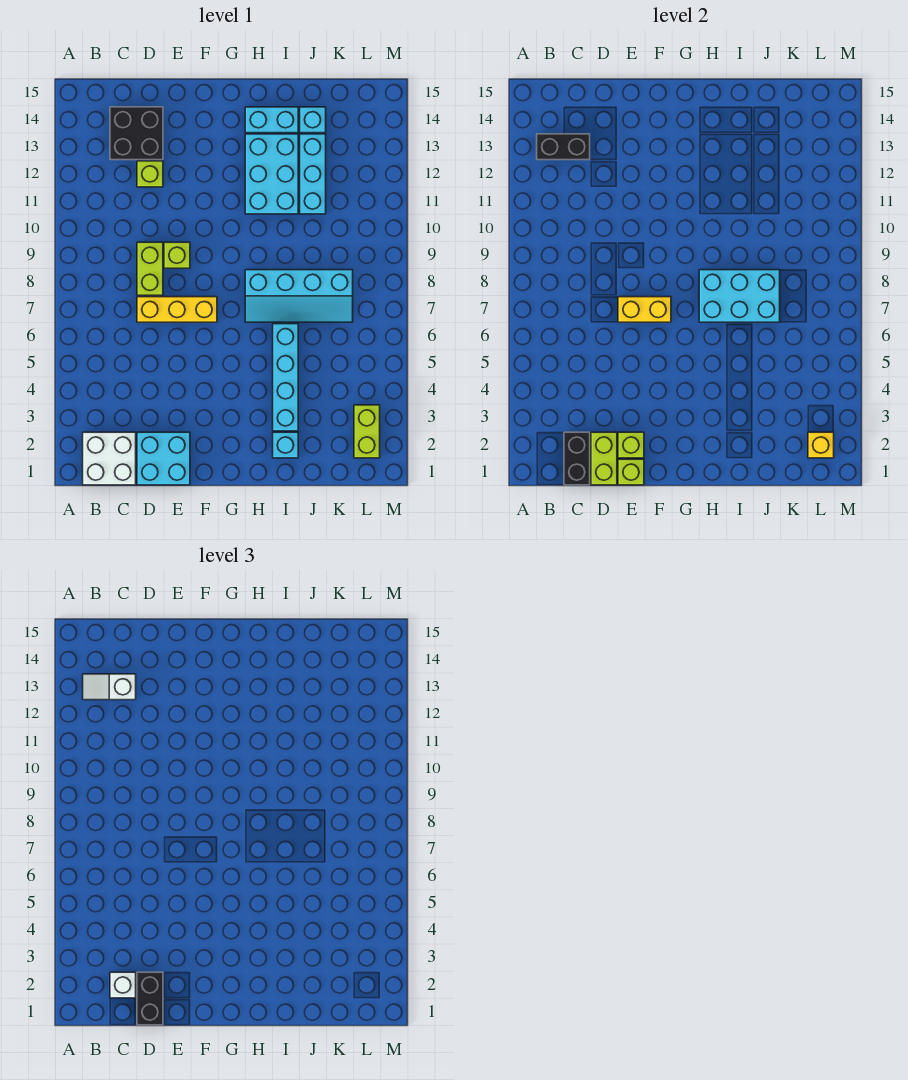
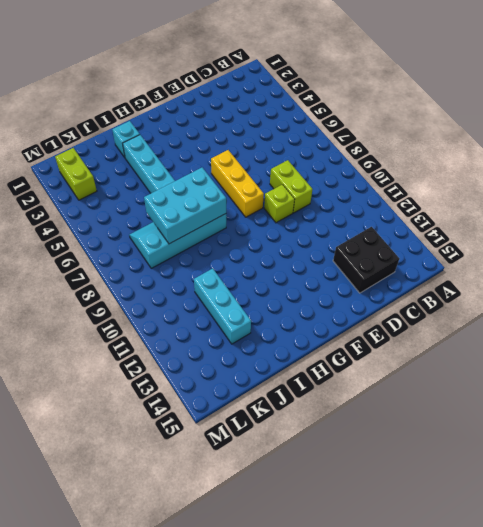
yellow 1x3 brick [211,150,264,217] -> yellow 1x3 brick turned to [137,297,217,322]
none -> white 2x2 brick [83,432,136,485]
none -> cyan 2x2 brick [137,432,190,485]
none -> lime 1x1 brick [137,161,163,187]

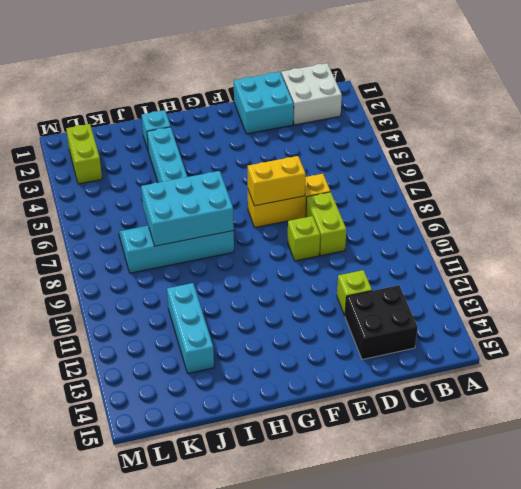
none -> cyan 2x3 brick [245,134,298,214]
none -> cyan 1x2 brick [245,107,298,133]
none -> cyan 1x1 brick [300,107,326,133]

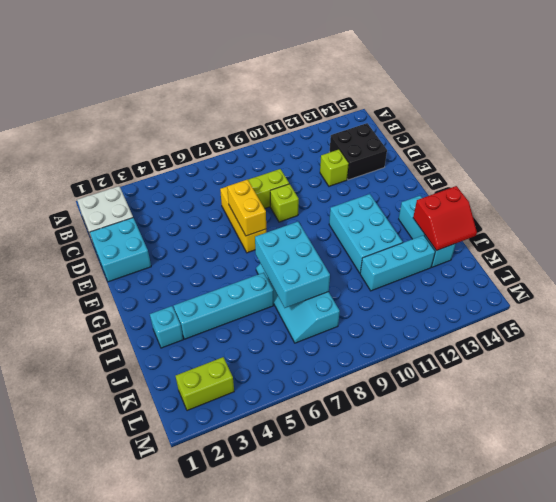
cyan 2x3 brick [329,194,403,273] -> cyan 2x3 brick turned to [245,134,298,214]
red 2x2 slope [413,186,477,251] -> none
none -> black 1x2 brick [537,134,590,160]
none -> black 1x2 brick [564,432,590,485]
none -> lime 1x2 brick [591,432,617,485]

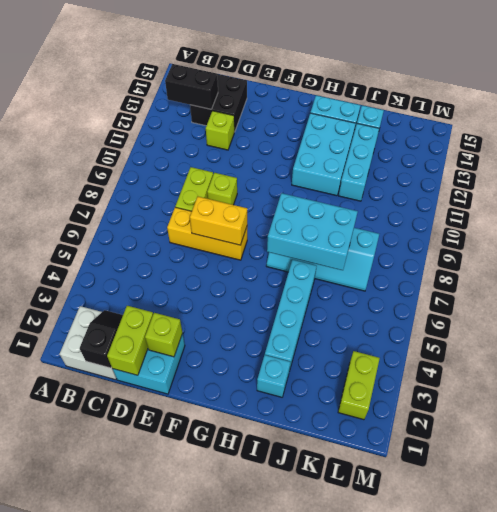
black 1x2 slope [80,310,123,368] -> black 1x2 brick [564,432,590,485]
none -> lime 1x1 brick [618,459,644,485]
none -> yellow 1x1 brick [808,432,834,458]
none -> white 1x2 slope [83,674,136,700]

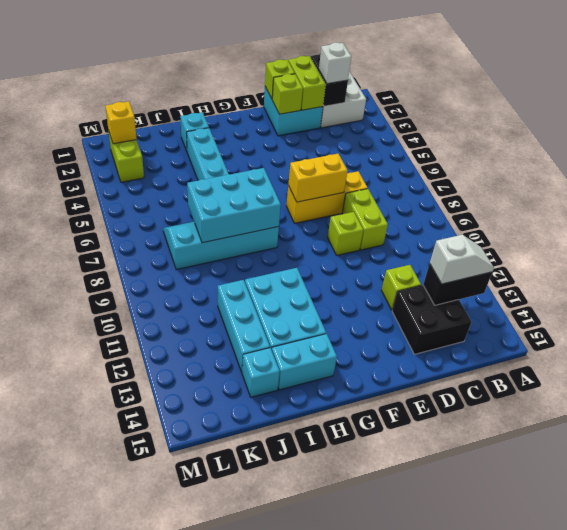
none -> black 1x2 brick [137,972,163,1025]

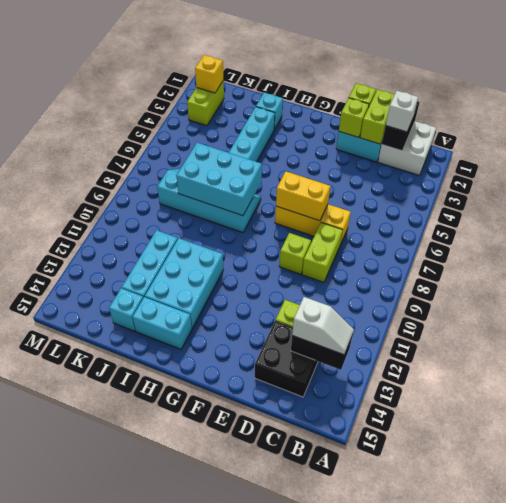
none -> black 1x2 brick [137,972,163,1025]

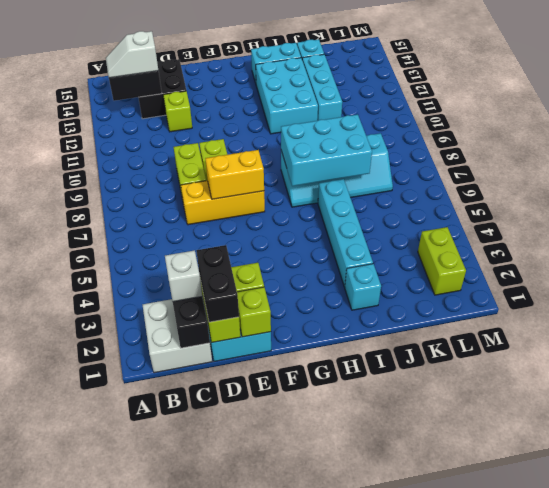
none -> yellow 1x1 brick [808,432,834,458]

